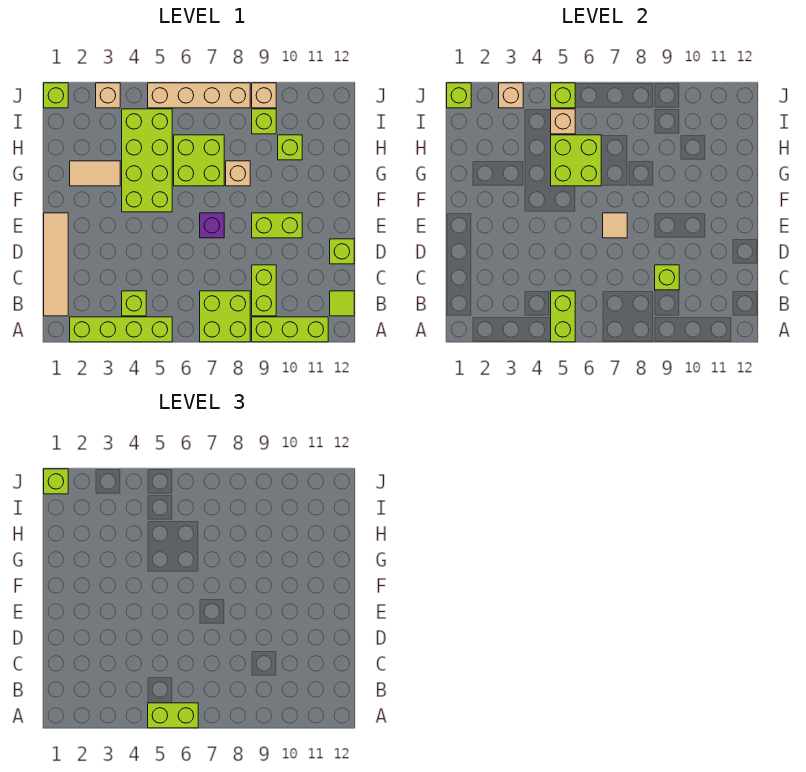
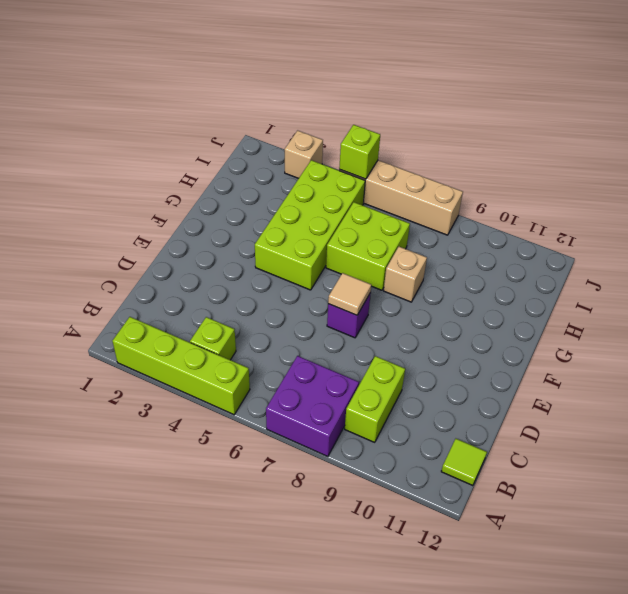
purple 2x2 brick [266,356,359,456] -> lime 2x2 brick [200,291,250,342]
none -> lime 1x3 brick [252,317,328,342]
none -> tan 1x4 tile [44,213,68,316]
none -> lime 1x1 brick [330,239,354,264]
none -> lime 1x2 brick [252,213,302,238]

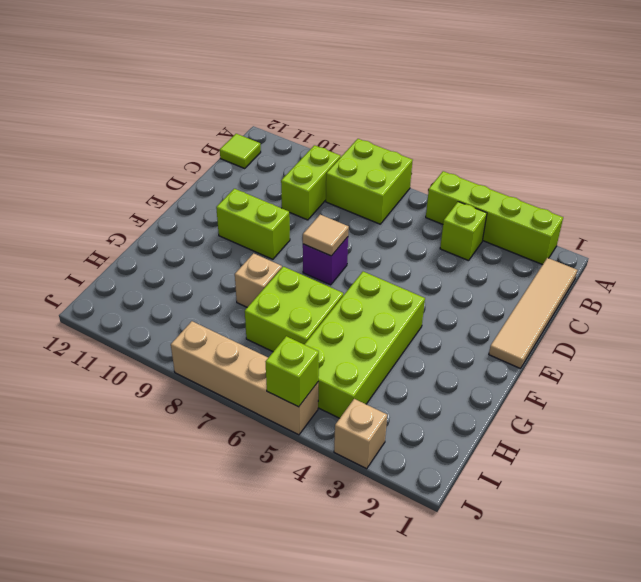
none -> lime 1x3 brick [252,317,328,342]
none -> lime 1x1 brick [330,239,354,264]
none -> tan 1x2 tile [70,161,120,186]
none -> lime 1x1 brick [278,135,302,160]

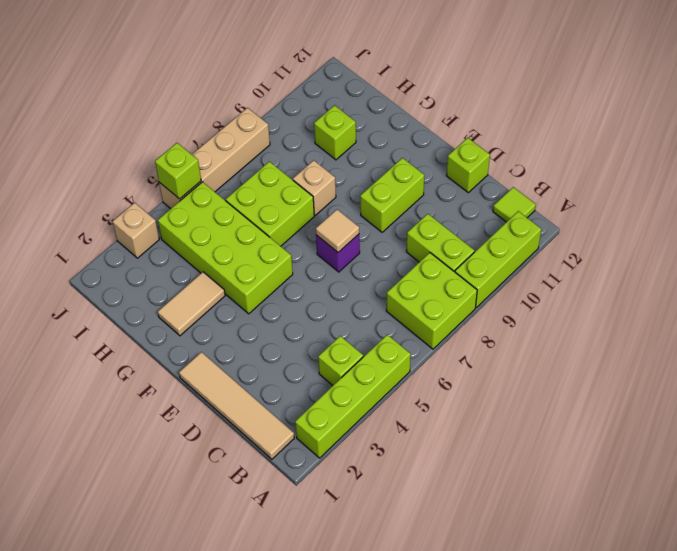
none -> lime 1x1 brick [252,109,276,134]
none -> lime 1x1 brick [44,83,68,108]
none -> tan 1x1 brick [252,83,276,108]
none -> lime 1x2 brick [551,291,575,342]

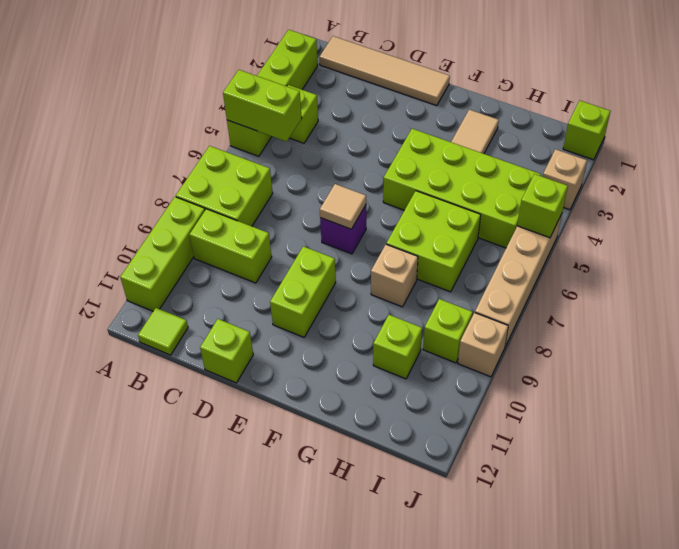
none -> lime 1x1 brick [655,265,679,290]
none -> lime 2x2 brick [551,135,601,186]
none -> tan 1x1 brick [551,109,575,134]
none -> lime 1x1 brick [447,83,471,108]

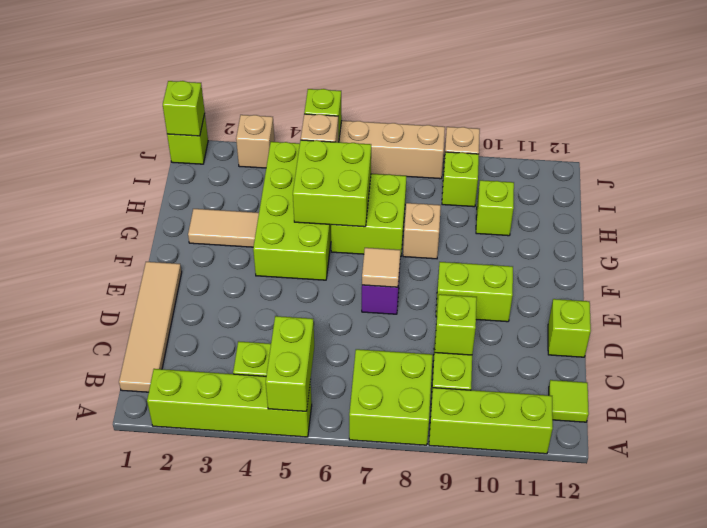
none -> tan 1x1 brick [499,83,523,108]
none -> lime 1x2 brick [148,703,198,728]
none -> lime 1x1 brick [44,469,68,494]

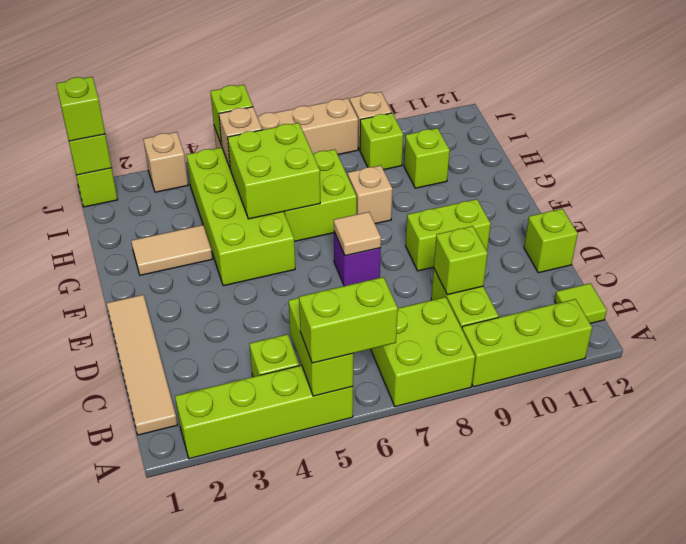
none -> tan 1x1 brick [499,83,523,108]

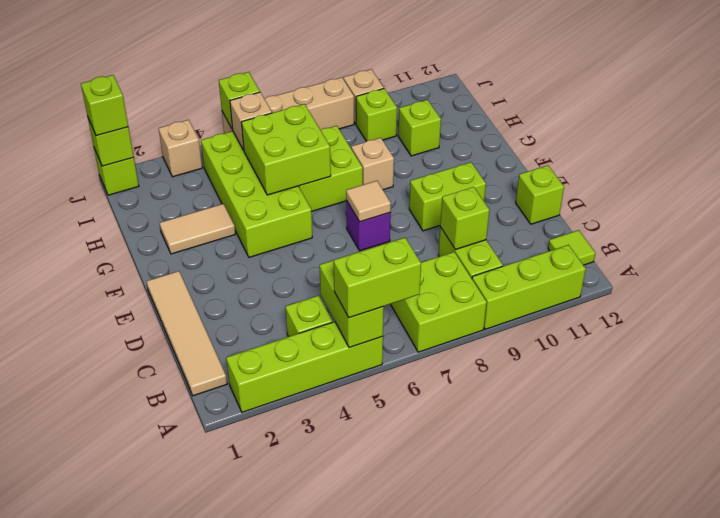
none -> tan 1x1 brick [499,83,523,108]

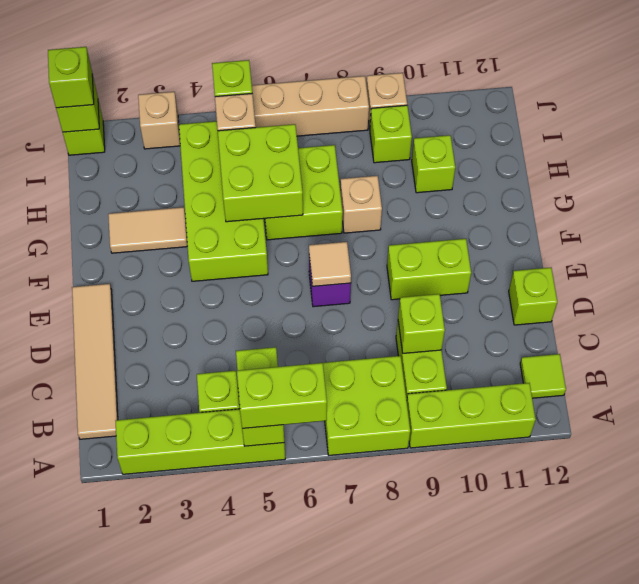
none -> tan 1x1 brick [499,83,523,108]

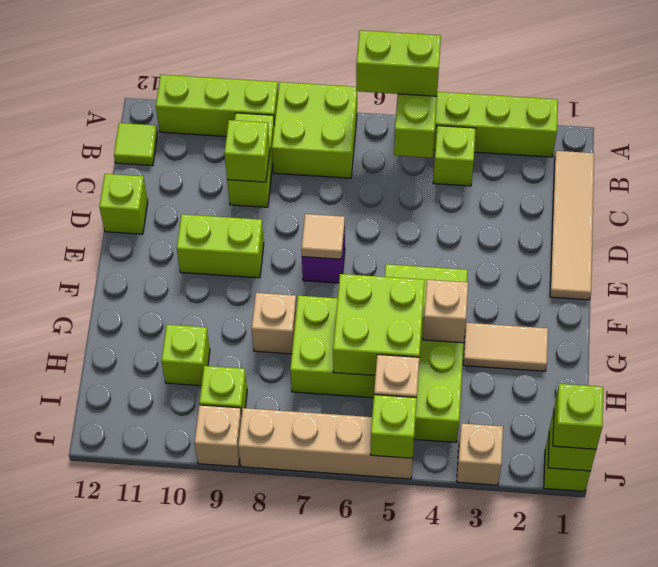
tan 1x1 brick [423,280,468,343] -> tan 1x1 brick moved to [499,83,523,108]

